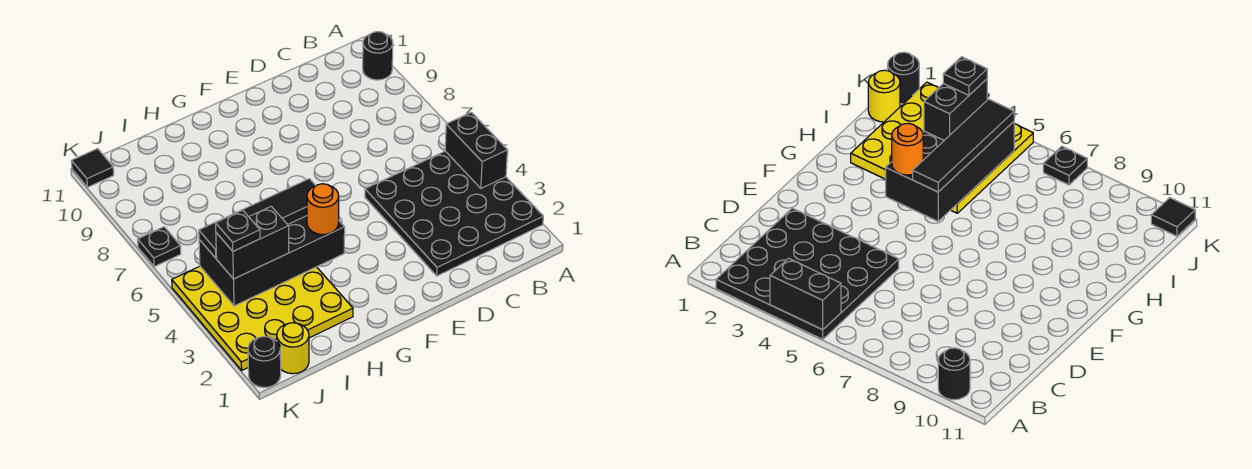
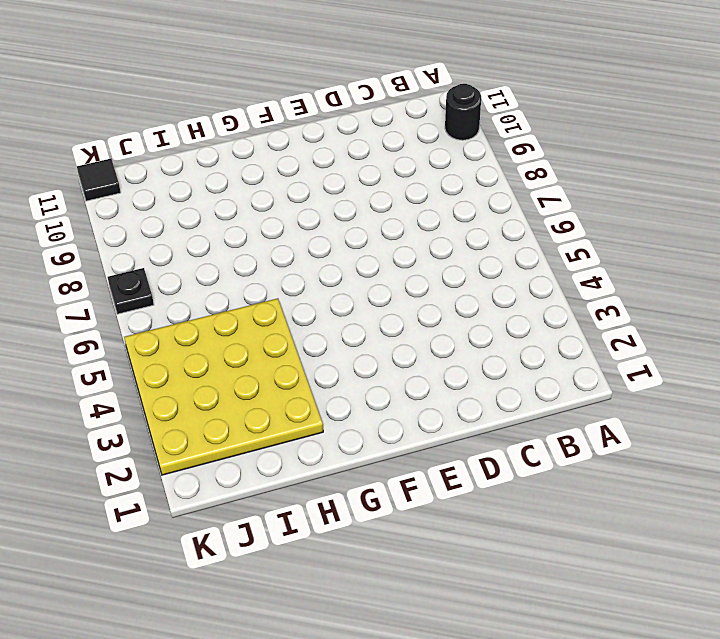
none -> black 4x4 plate [365,151,543,276]
none -> yellow 1x1 round brick [277,323,309,374]
none -> black 1x1 round brick [248,336,281,388]

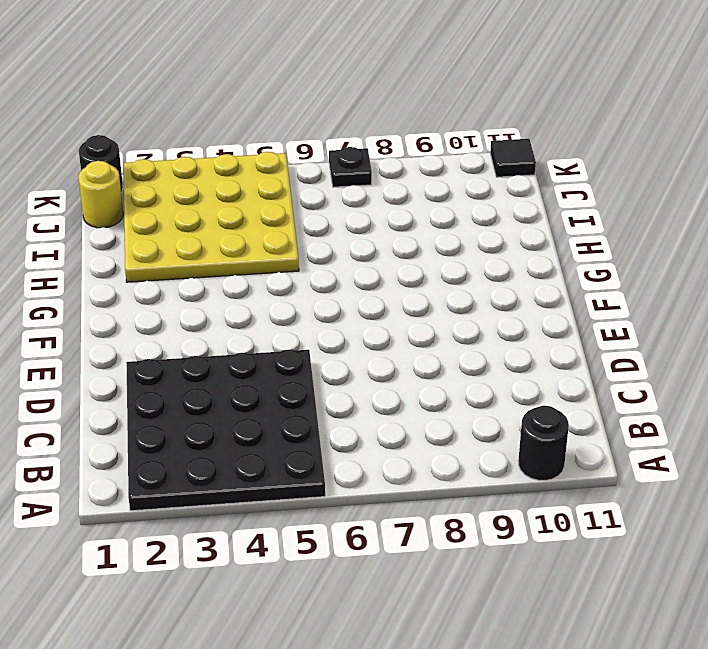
none -> black 1x2 brick [445,112,508,188]
none -> black 2x4 brick [199,216,345,306]
none -> orange 1x1 round brick [307,184,339,235]

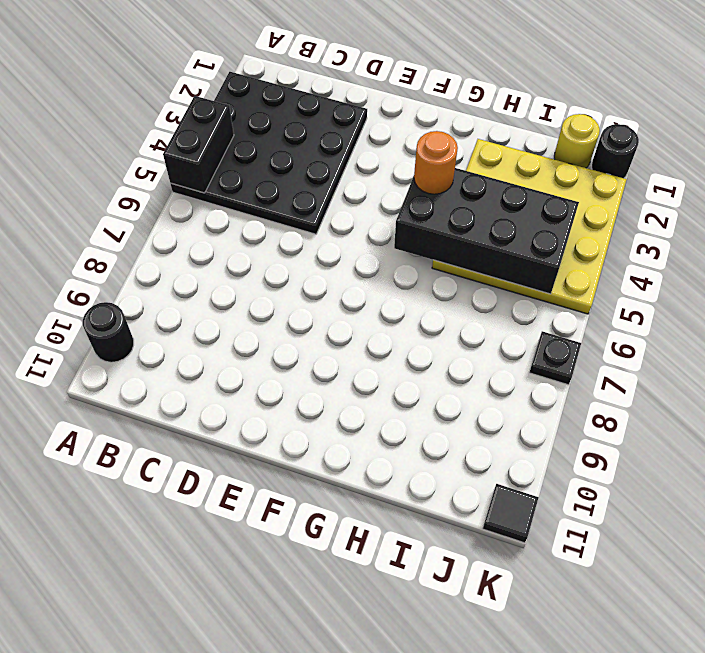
none -> black 1x4 tile [199,179,316,258]
none -> black 1x2 brick [216,206,289,279]
none -> black 1x1 plate [216,210,260,251]

